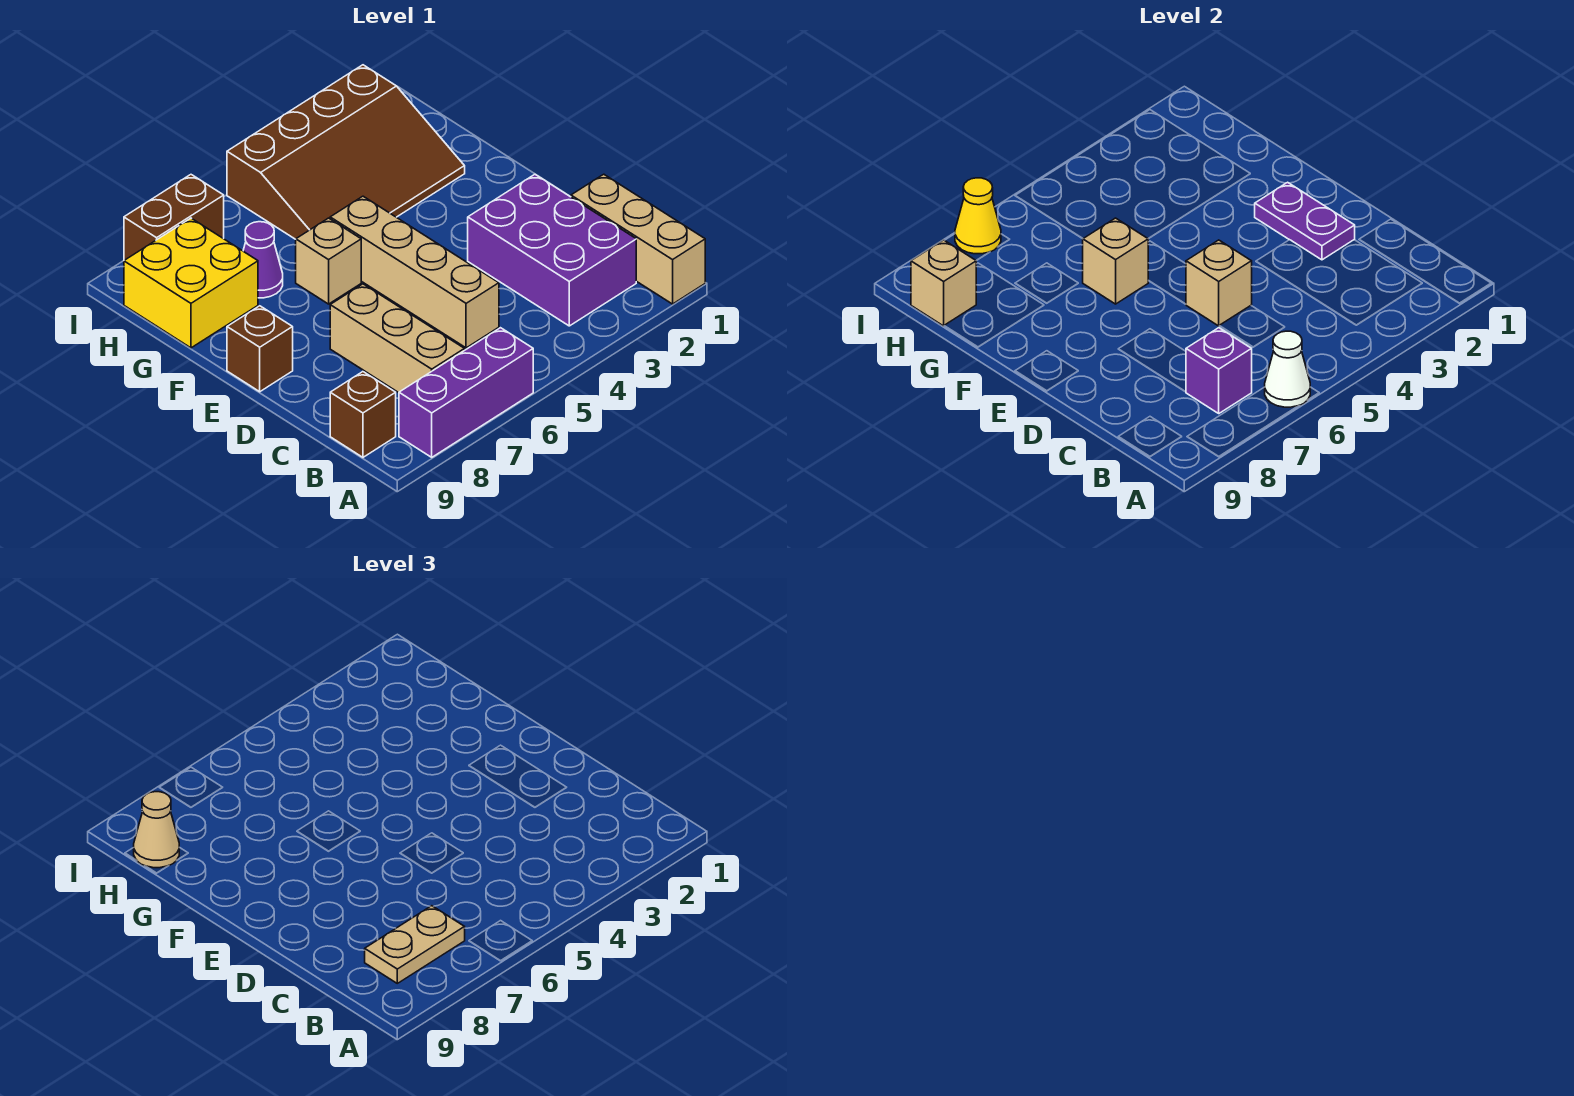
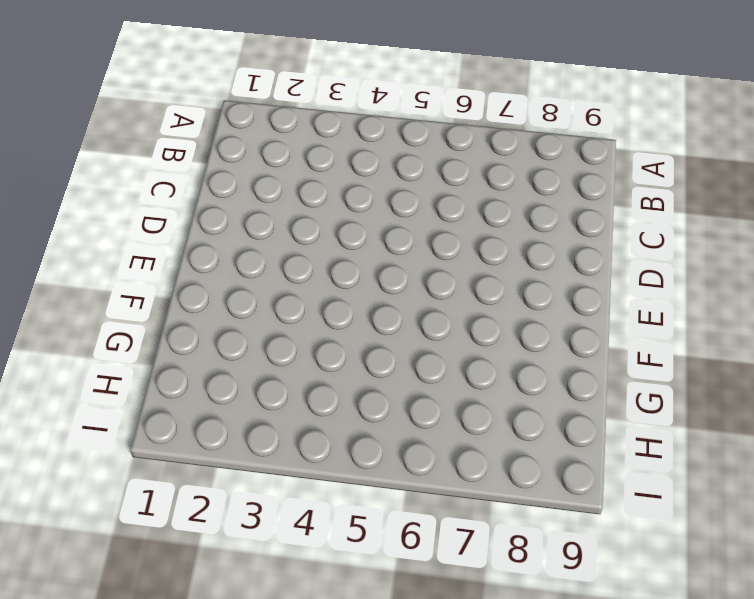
none -> tan 1x3 brick [571,174,705,304]
none -> purple 1x3 brick [399,328,533,457]
none -> purple 2x3 brick [468,174,636,326]

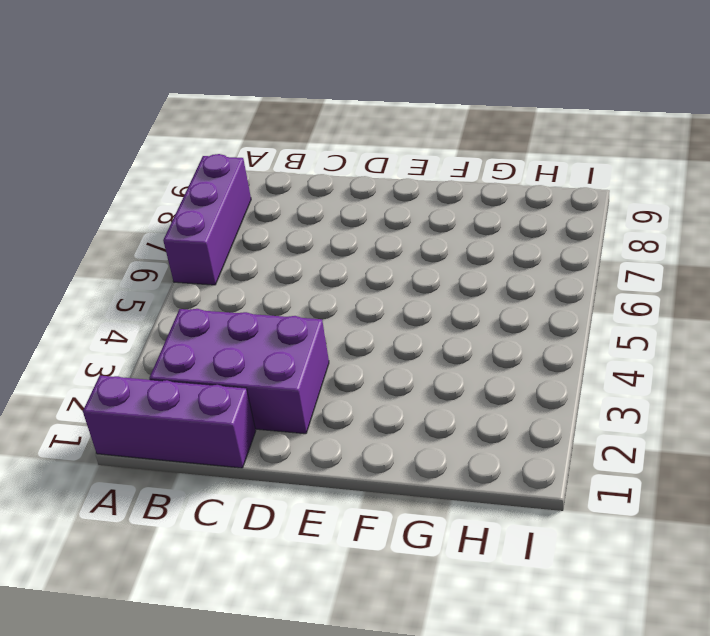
purple 1x3 brick [83,376,256,468] -> tan 1x3 brick [571,174,705,304]
none -> tan 1x3 brick [330,284,465,393]
none -> brown 1x1 brick [330,372,396,457]
none -> tan 1x4 brick [330,196,499,348]

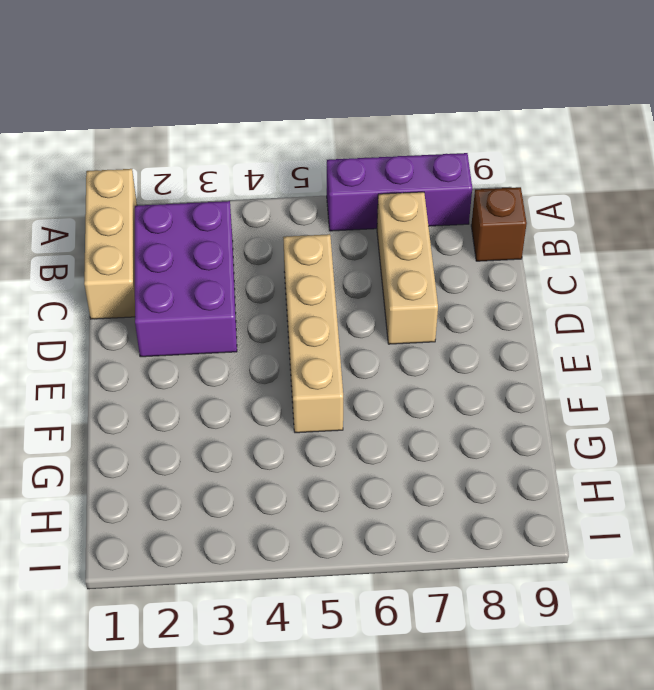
none -> brown 1x1 brick [227,306,293,392]
none -> tan 1x1 brick [296,218,361,304]
none -> brown 3x4 slope [227,65,465,239]

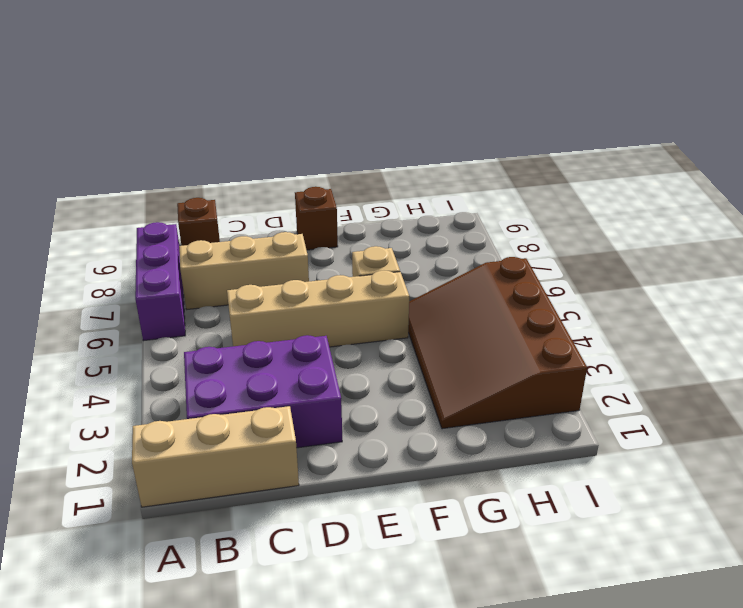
none -> purple 1x1 cone [243,222,283,298]
none -> yellow 2x2 brick [124,218,258,348]
none -> brown 1x2 brick [124,175,224,260]

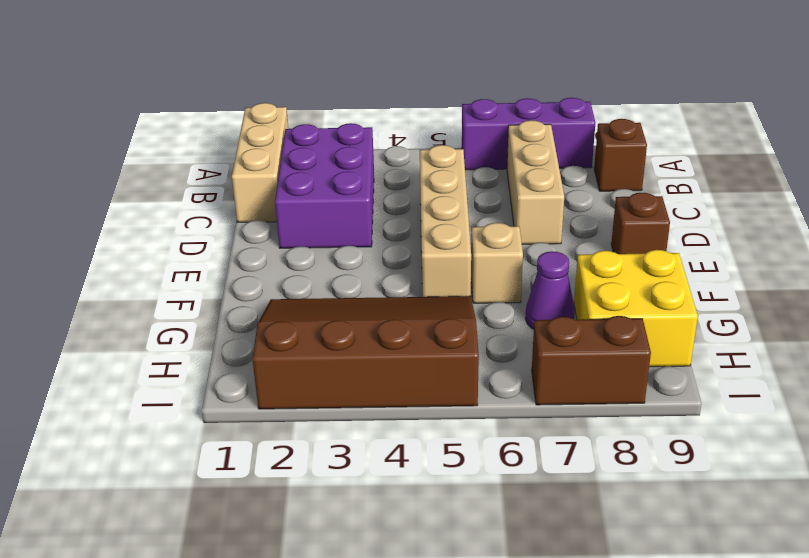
none -> white 1x1 cone [1265,331,1310,407]
none -> purple 1x1 brick [1186,328,1252,413]
none -> purple 1x2 plate [1255,182,1355,260]

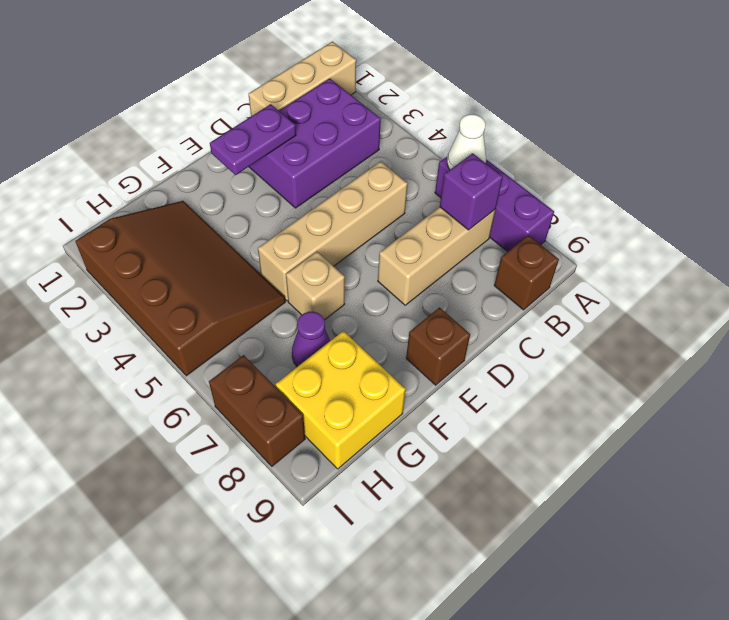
none -> tan 1x1 brick [1186,240,1252,326]
none -> tan 1x1 brick [1083,218,1148,304]
none -> tan 1x1 brick [911,240,976,326]

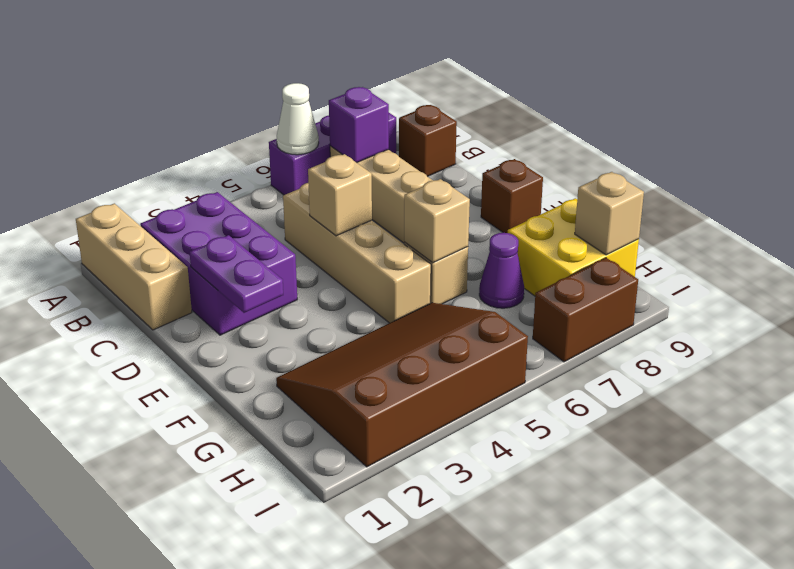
none -> yellow 1x1 cone [955,178,1001,254]
none -> tan 1x2 plate [365,906,465,983]
none -> tan 1x1 cone [134,792,179,868]

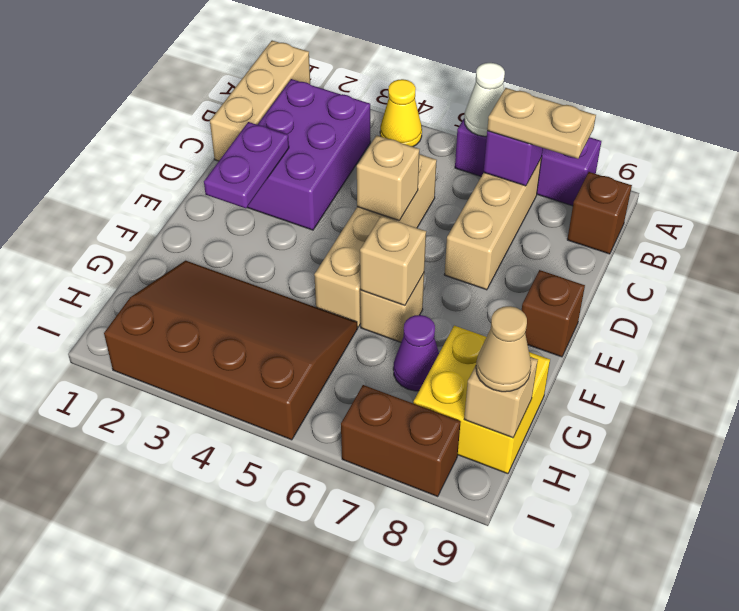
yellow 1x1 cone [380,79,422,147] -> yellow 1x1 cone moved to [955,178,1001,254]

